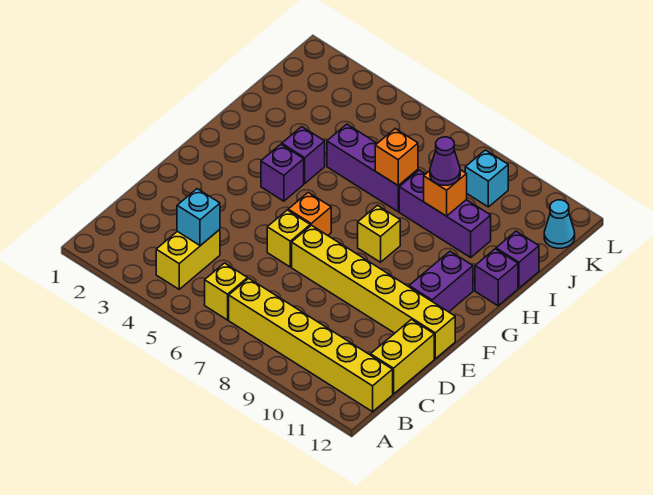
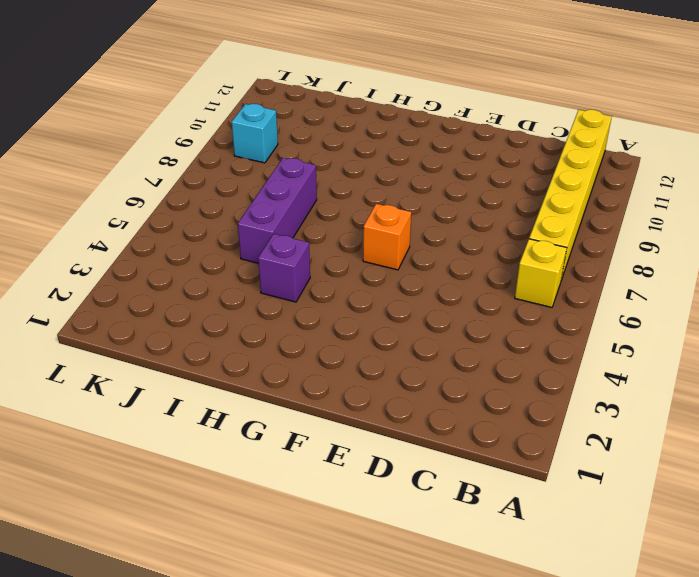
none -> yellow 1x2 brick [156,230,220,289]
none -> yellow 1x2 brick [371,320,434,394]
none -> yellow 1x1 brick [267,210,310,267]

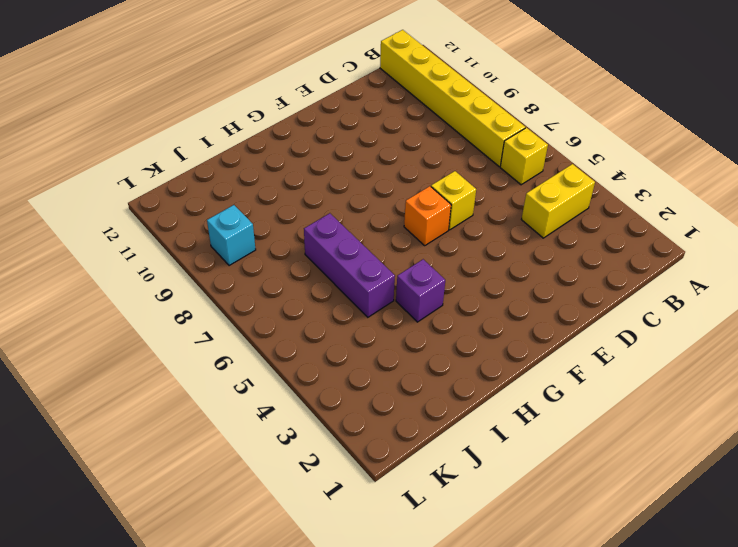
none -> yellow 1x2 brick [371,320,434,394]
none -> yellow 1x6 brick [292,225,455,359]
none -> purple 1x2 brick [409,251,473,312]

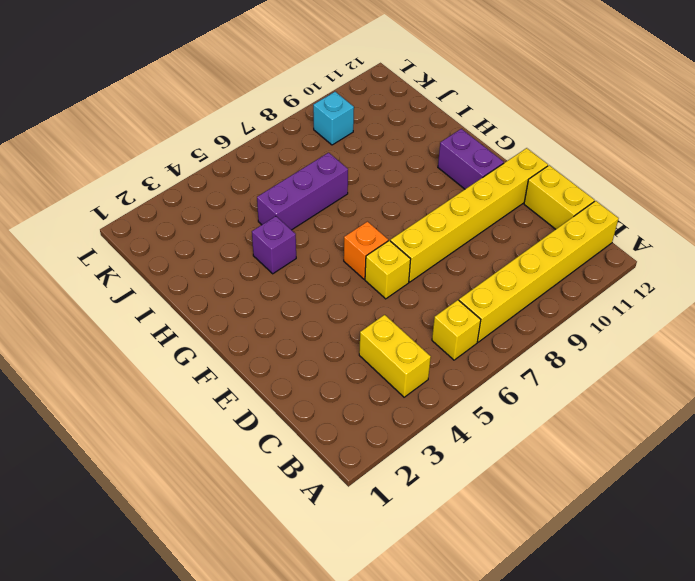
none -> purple 1x1 brick [261,144,304,201]
none -> yellow 1x1 brick [358,205,400,262]
none -> purple 1x1 brick [475,249,518,306]

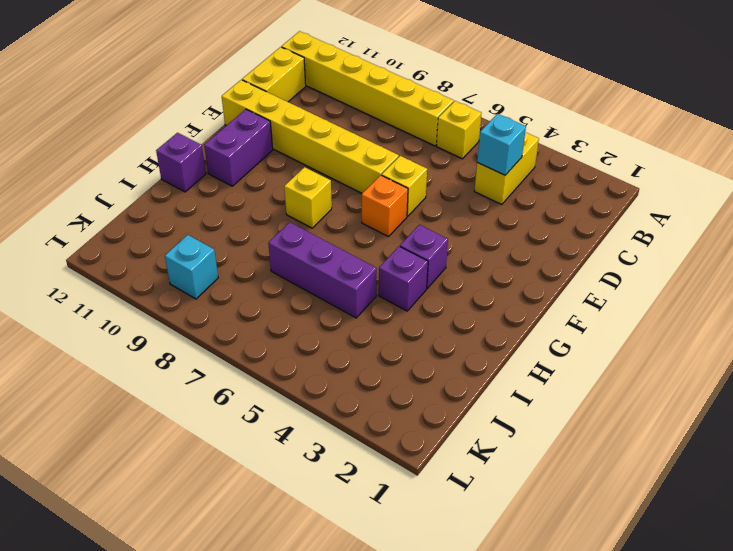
none -> purple 1x3 brick [399,170,491,257]
none -> purple 1x1 brick [496,231,539,288]
none -> cyan 1x1 cone [544,200,575,248]

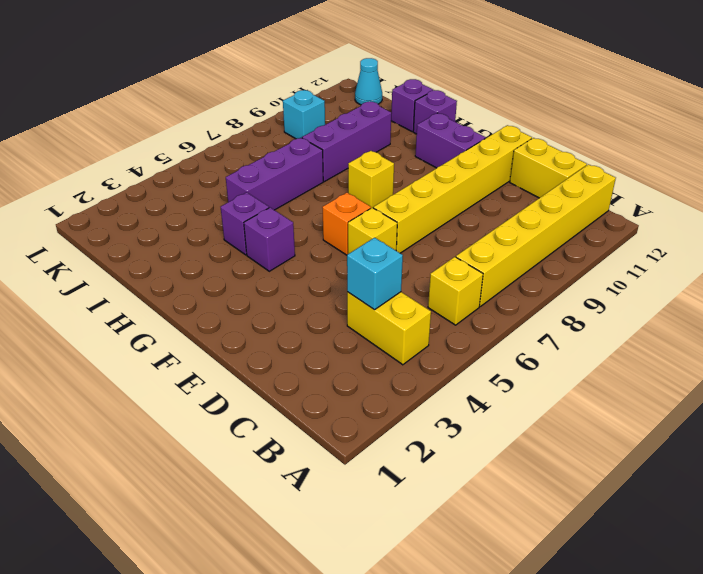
none -> orange 1x1 brick [375,129,418,186]
none -> orange 1x1 brick [424,170,467,216]
none -> purple 1x1 cone [430,137,460,185]

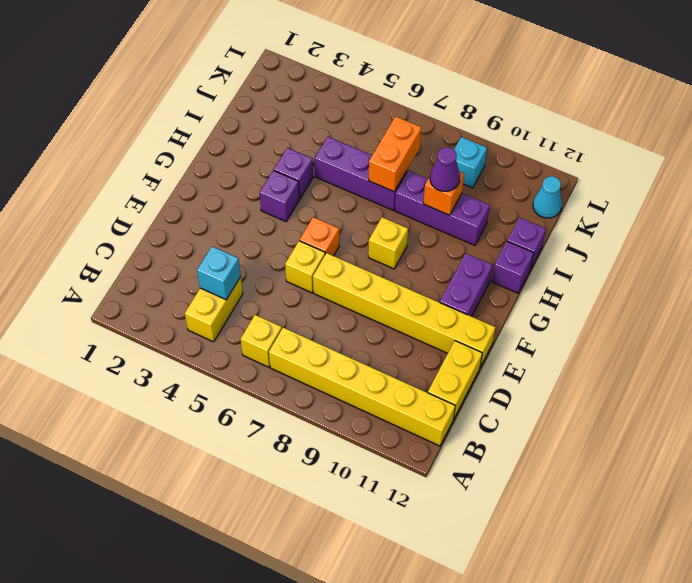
orange 1x2 brick [369,116,422,192] -> orange 1x1 brick [375,129,418,186]

